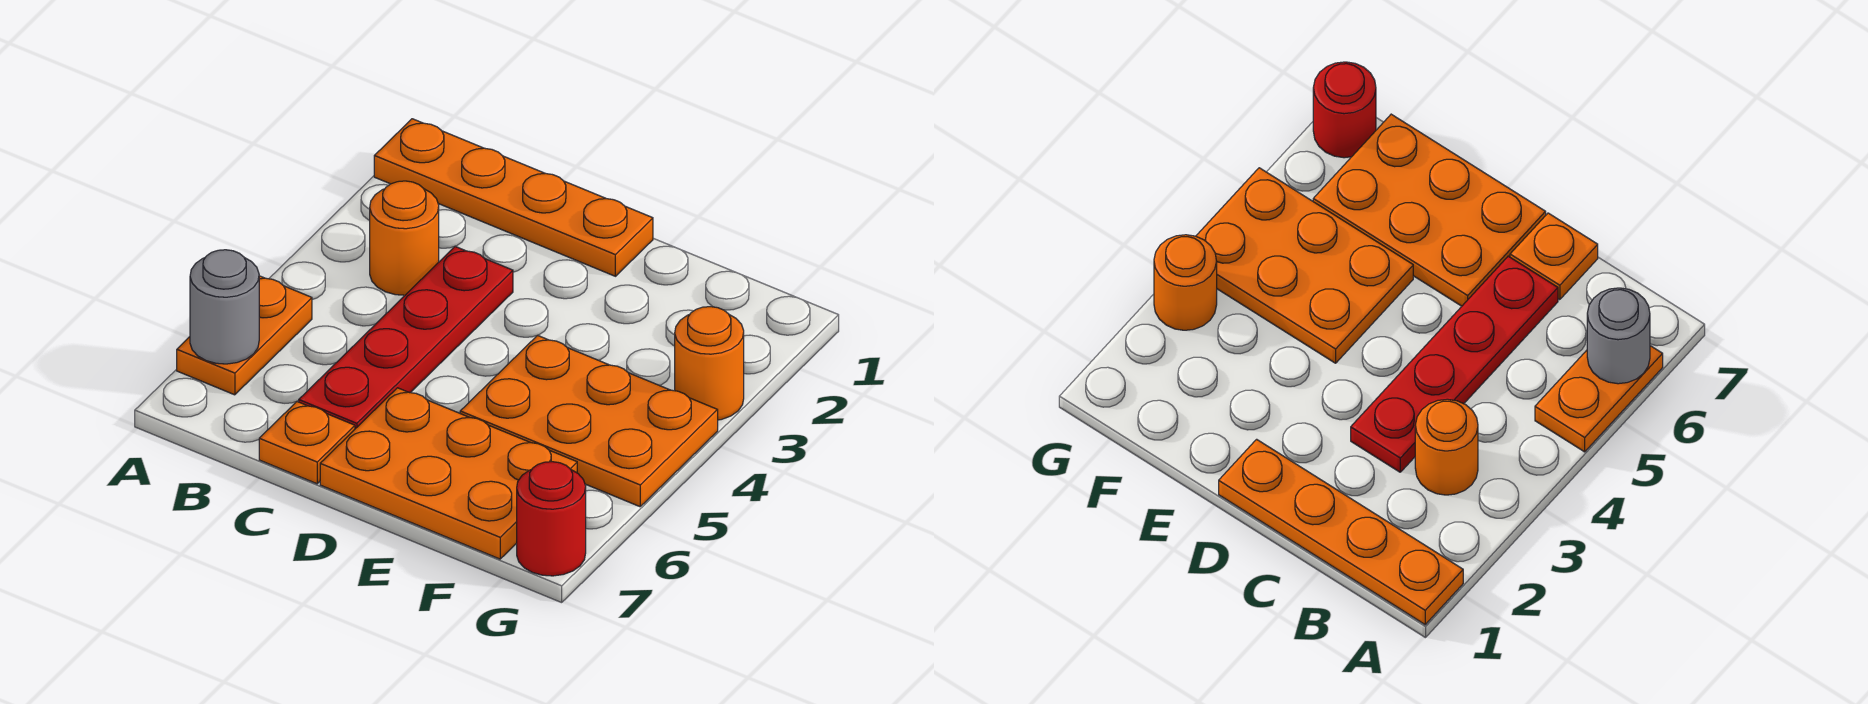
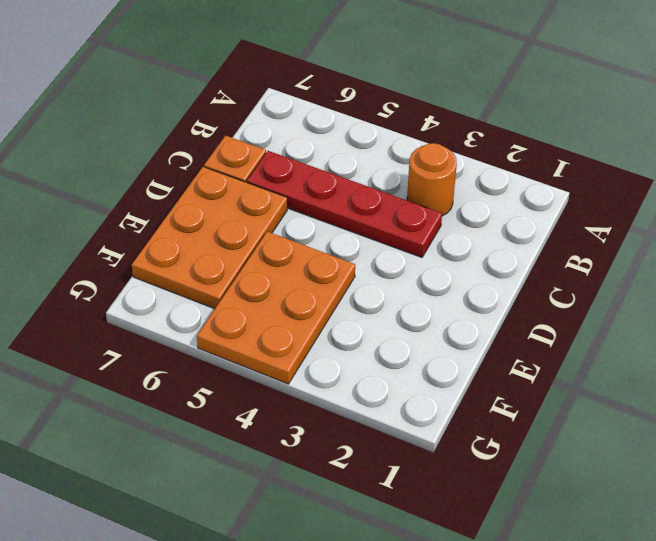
none -> orange 1x4 plate [374,119,653,276]
none -> orange 1x2 plate [177,276,312,395]

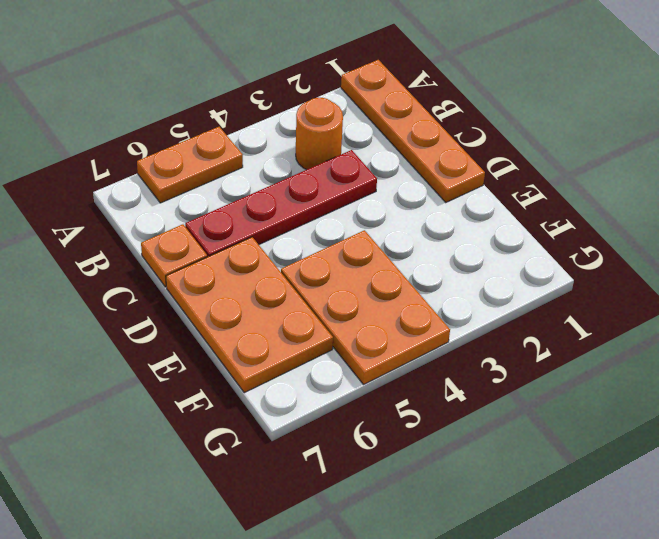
none -> orange 1x1 round brick [675,307,744,420]
none -> red 1x1 round brick [517,462,586,576]

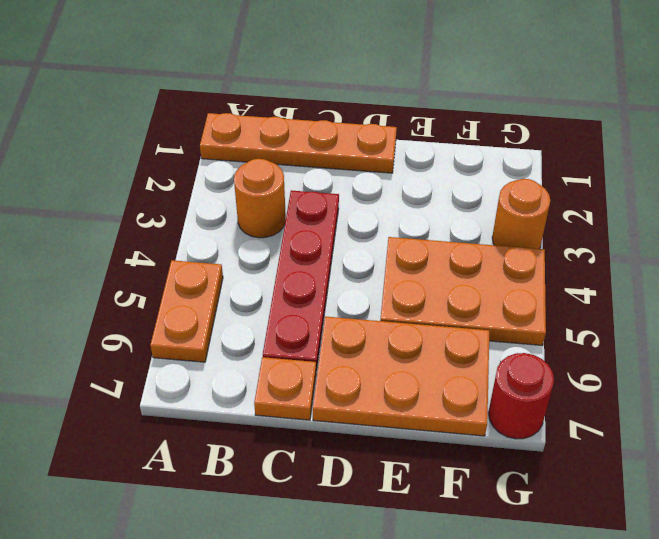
none -> grey 1x1 round brick [190,250,259,364]

